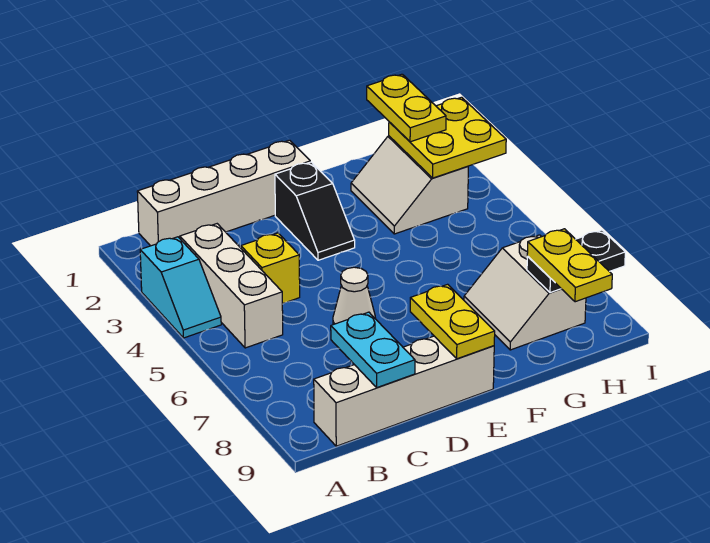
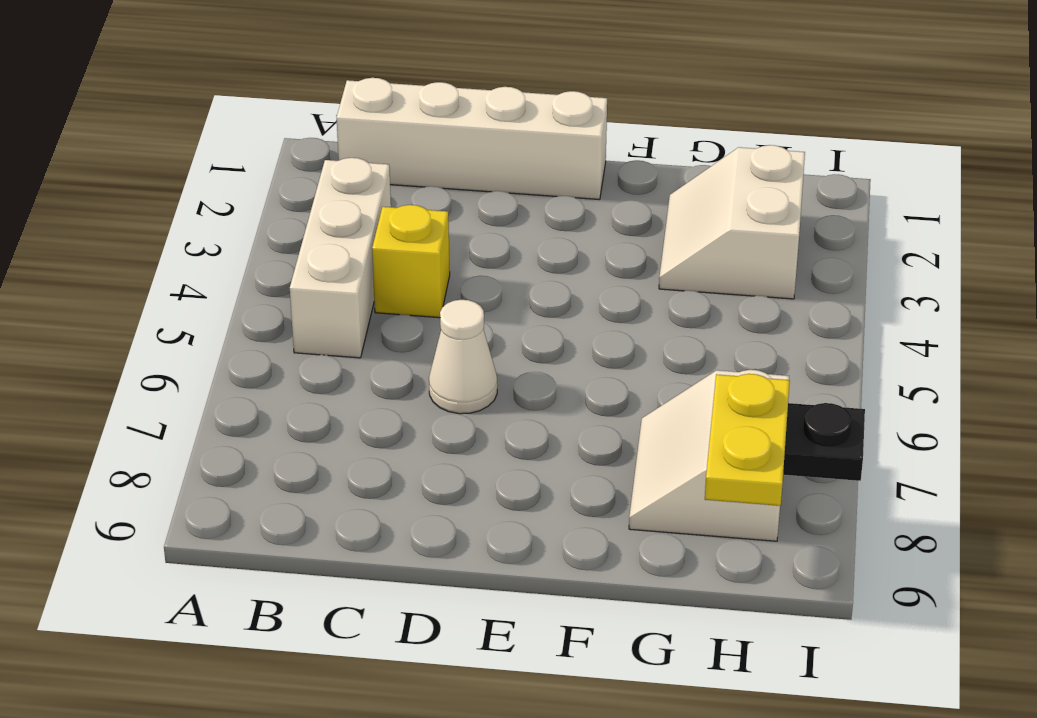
none -> cyan 1x2 slope [140,237,221,338]
none -> white 1x4 brick [314,336,494,446]
none -> black 1x2 slope [275,162,355,260]

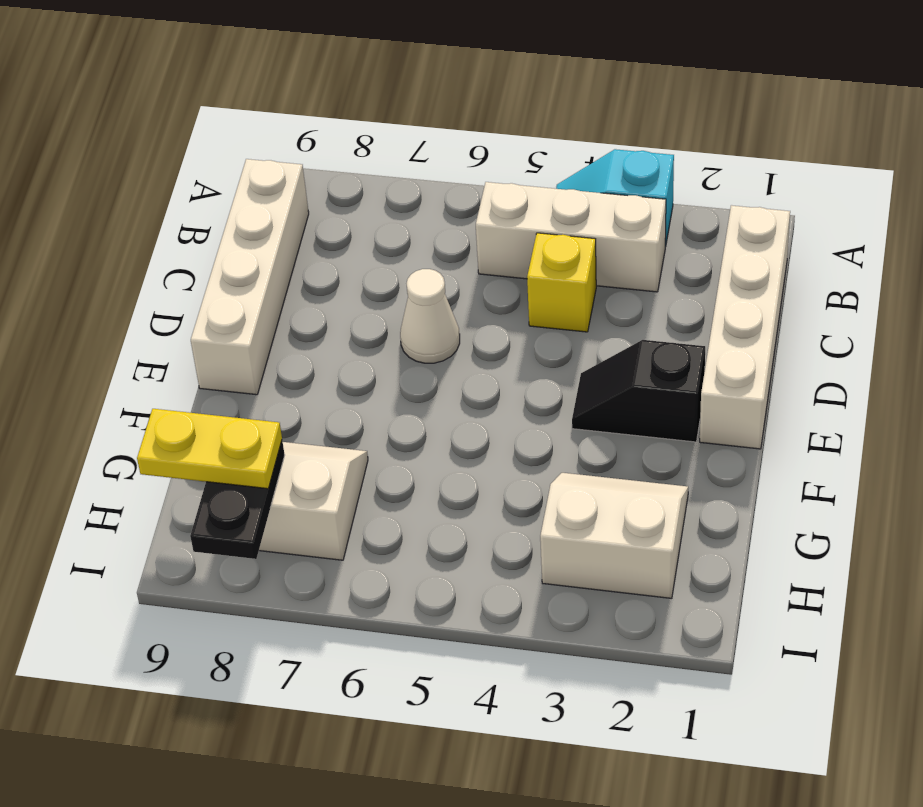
none -> cyan 1x2 plate [331,312,415,387]
none -> yellow 1x2 plate [410,284,495,359]
none -> yellow 2x2 plate [389,97,506,178]

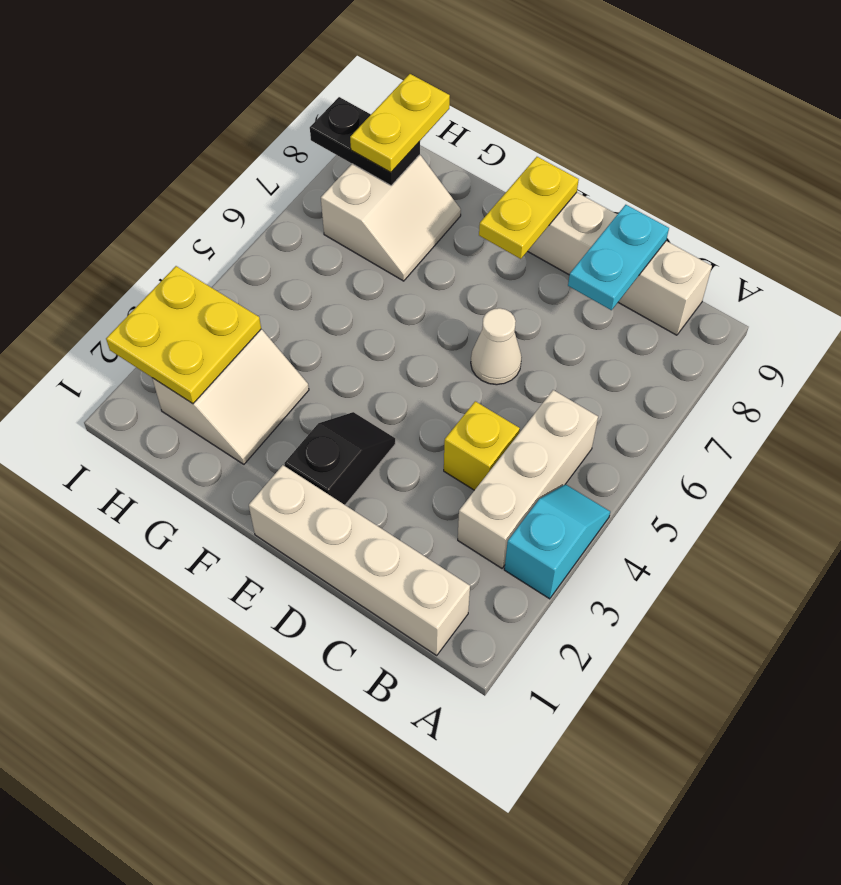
none -> yellow 1x2 plate [367,74,446,142]

